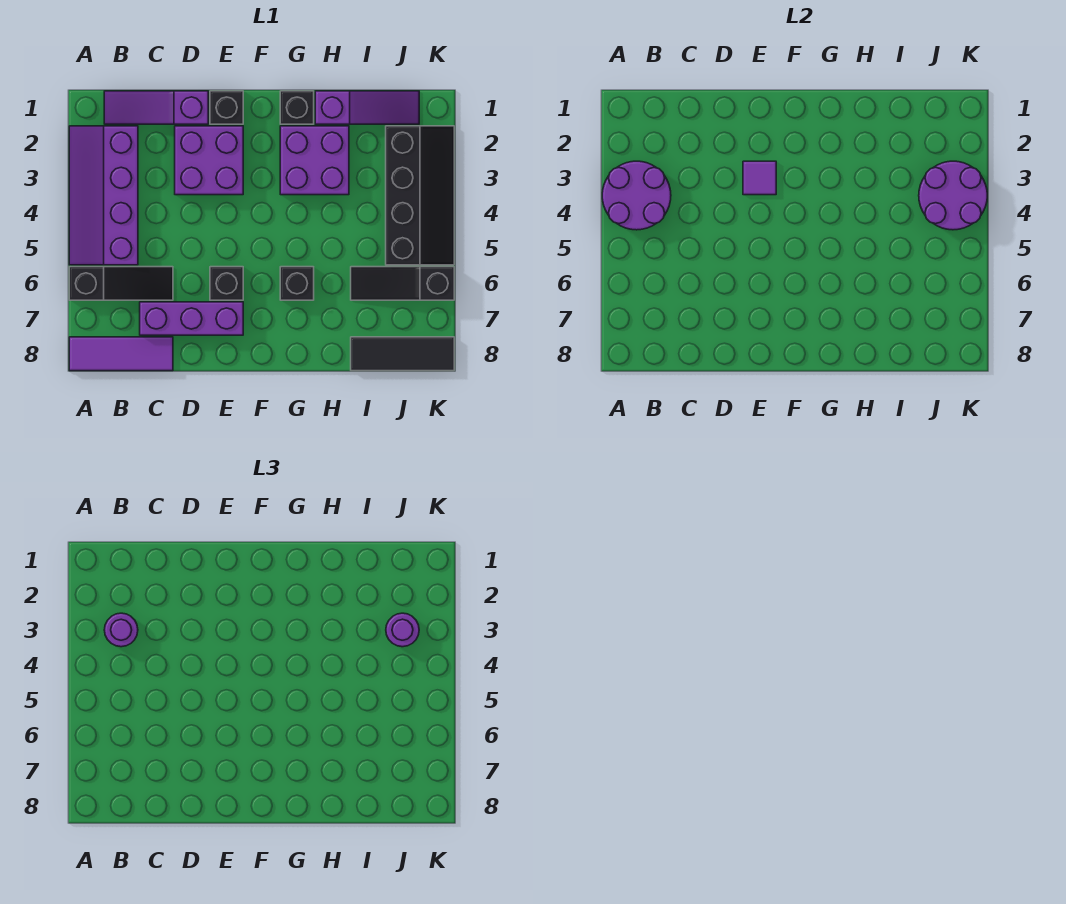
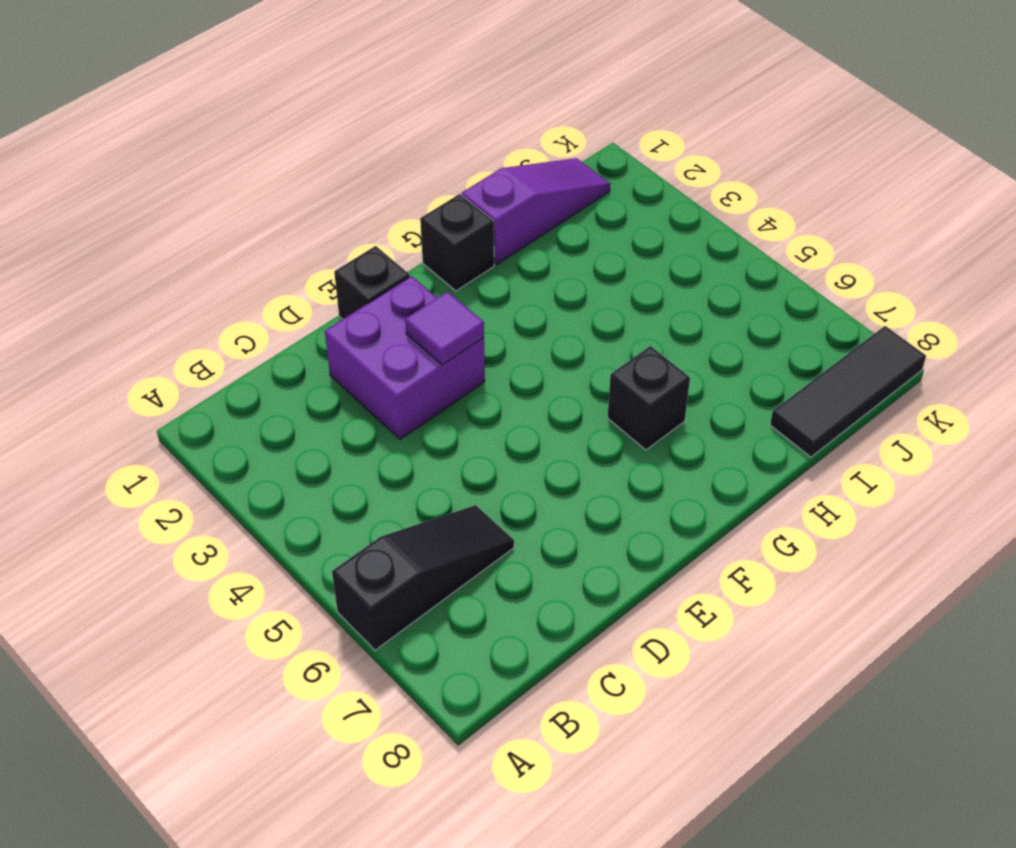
none -> purple 2x4 slope [69,126,138,265]
none -> purple 1x3 tile [69,337,173,371]
none -> purple 1x3 slope [104,91,208,124]

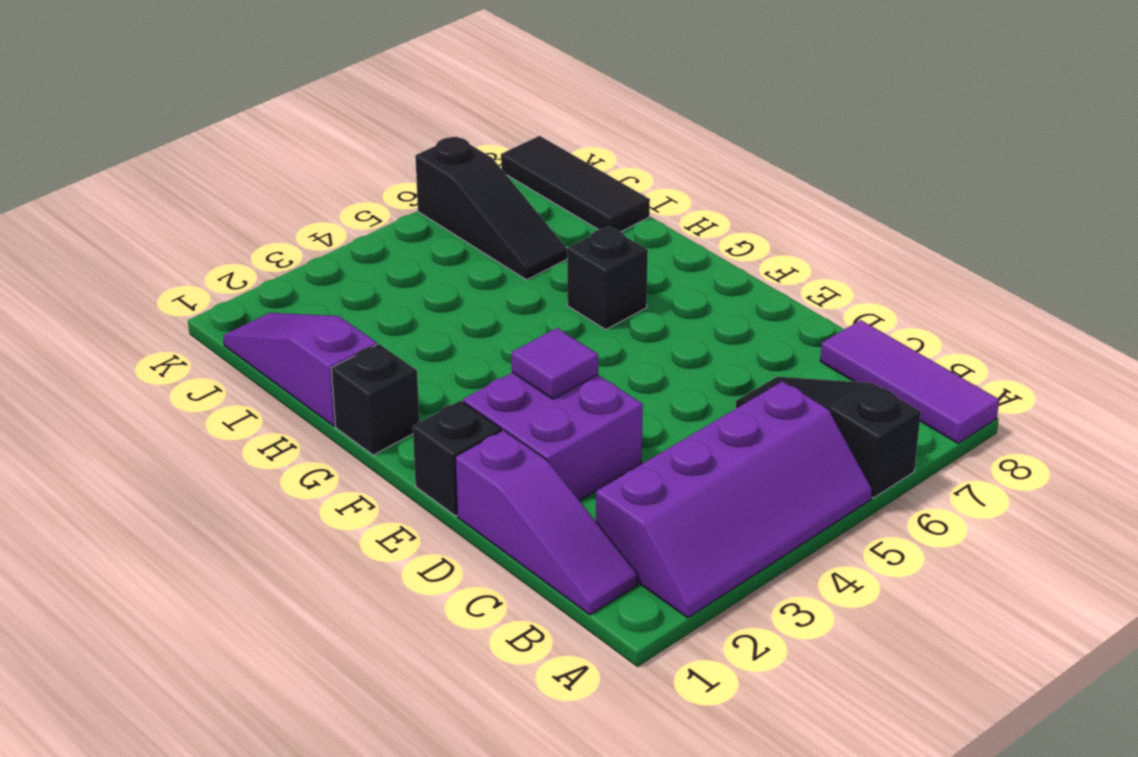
none -> purple 1x3 brick [140,302,243,335]
none -> black 1x1 brick [210,267,243,300]
none -> purple 2x2 brick [280,126,349,195]

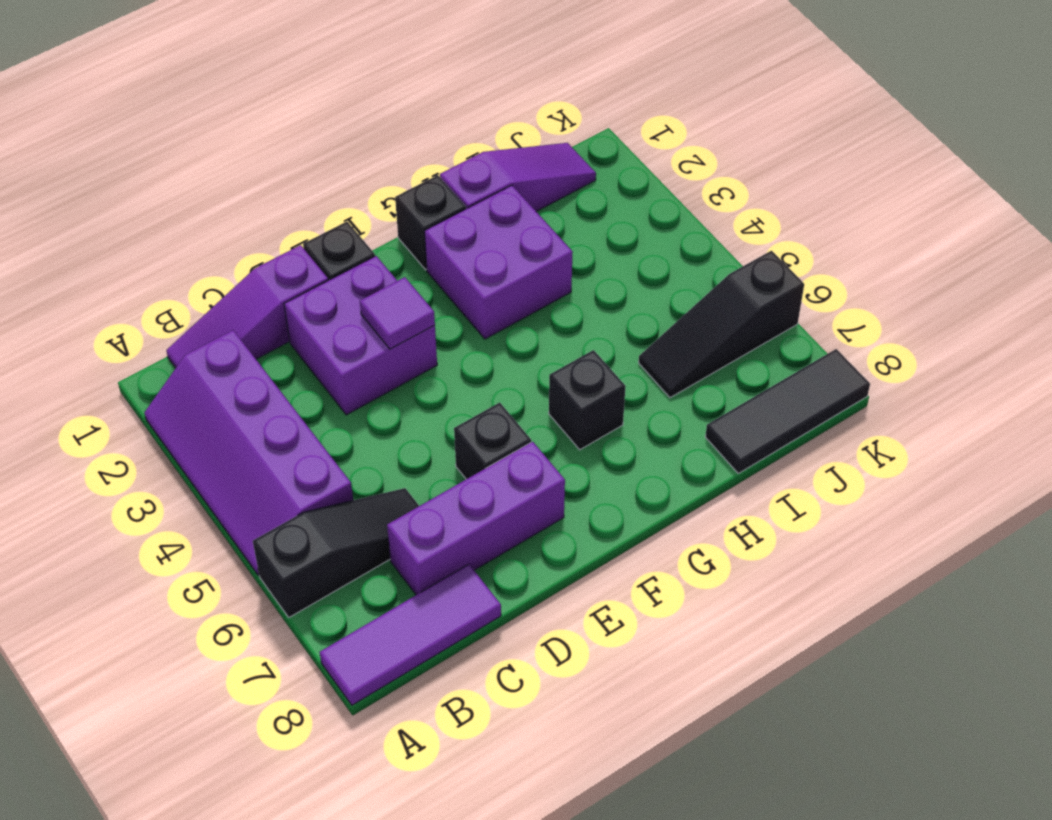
none -> black 2x4 slope [386,126,454,265]
none -> purple 2x2 round brick [602,161,671,230]
none -> purple 2x2 round brick [919,161,987,230]

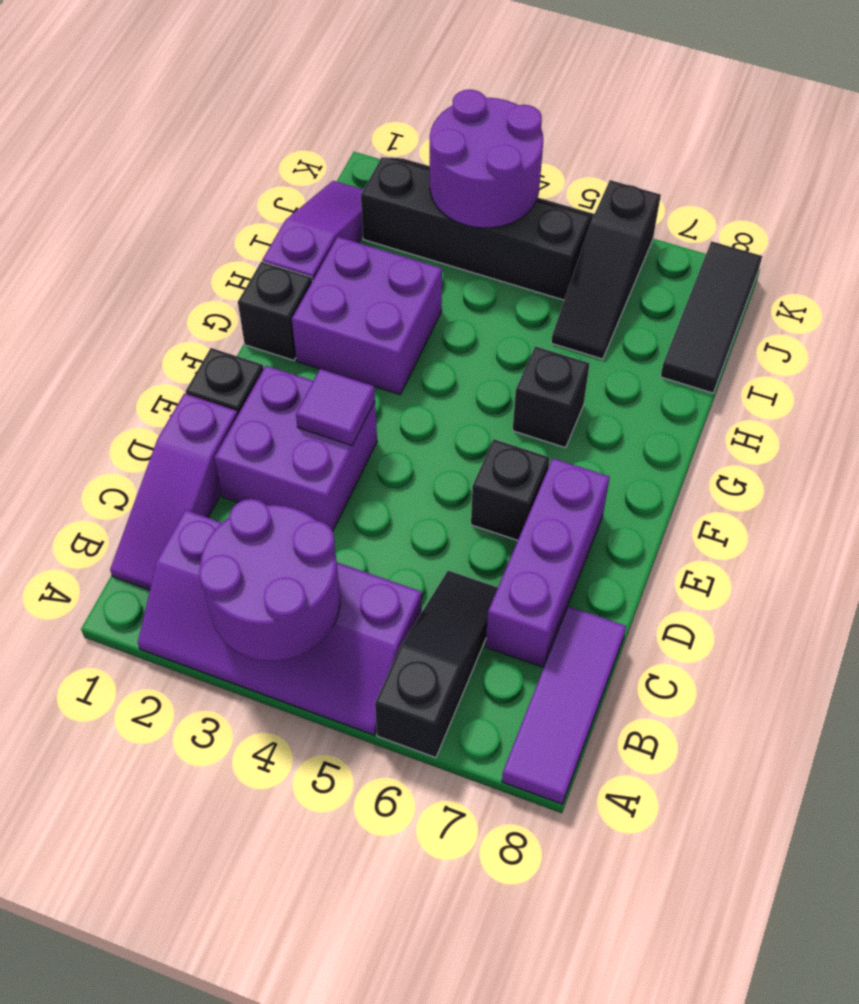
none -> purple 1x1 round brick [104,613,138,647]
none -> purple 1x1 round brick [386,613,419,647]

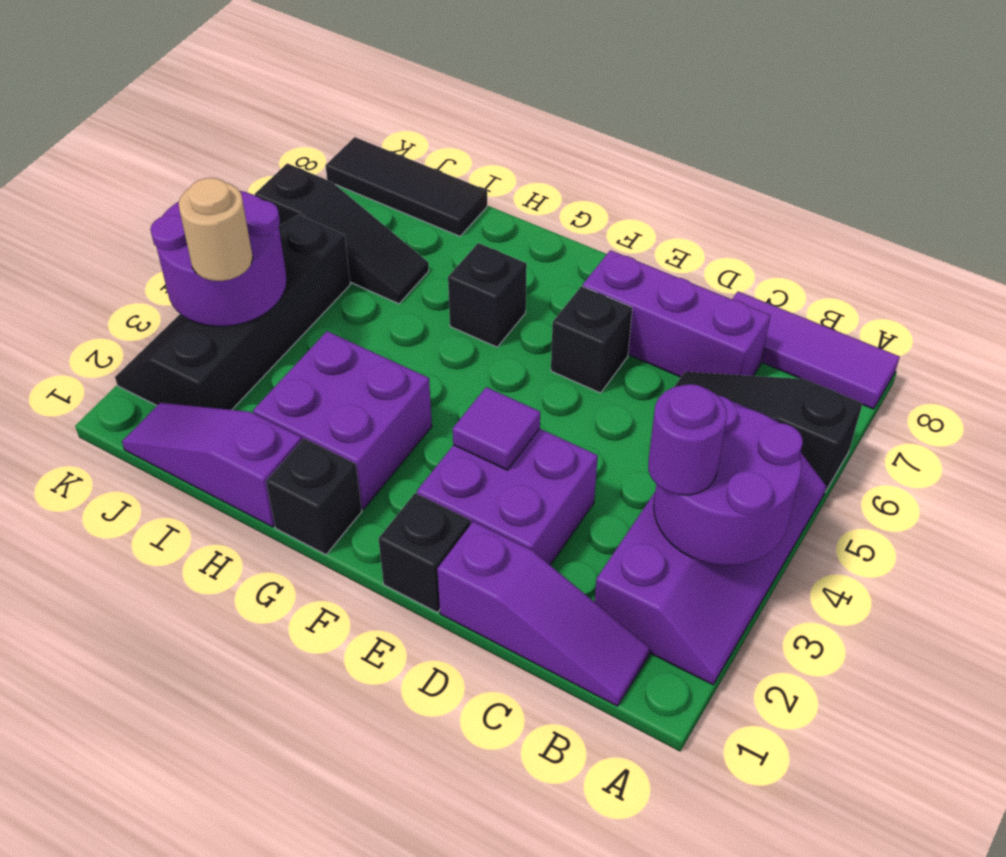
tan 1x1 round brick [179,178,253,281] -> purple 1x1 round brick [386,613,419,647]

